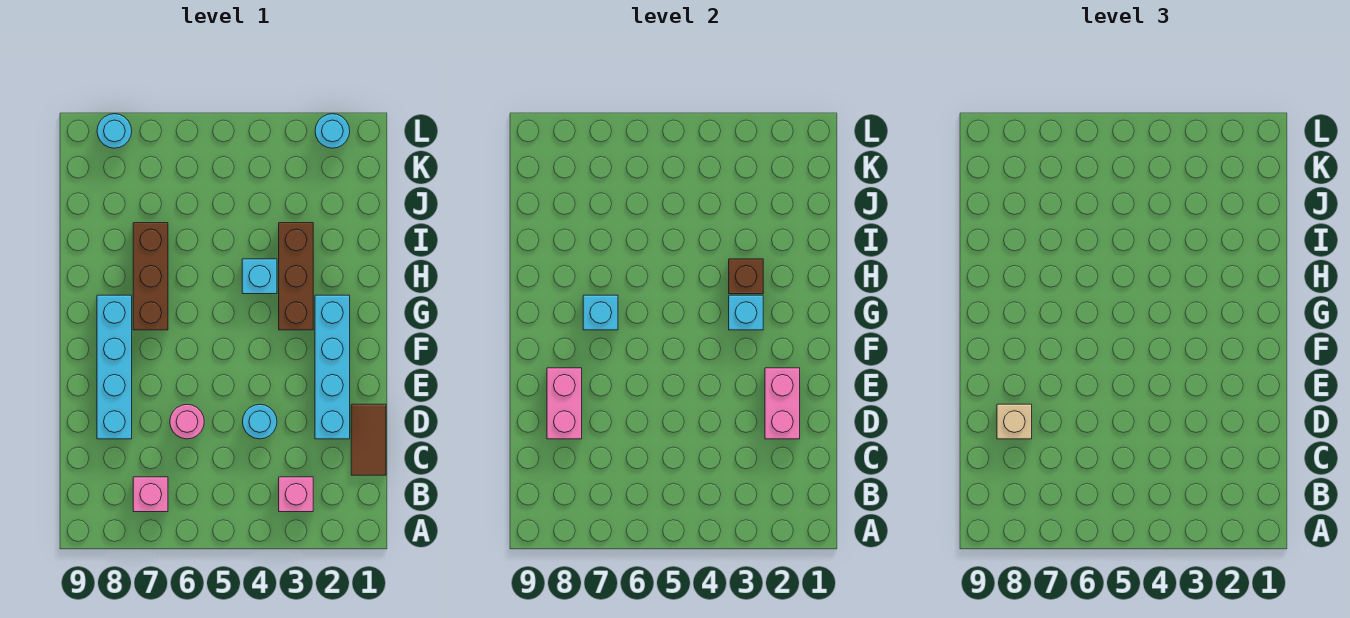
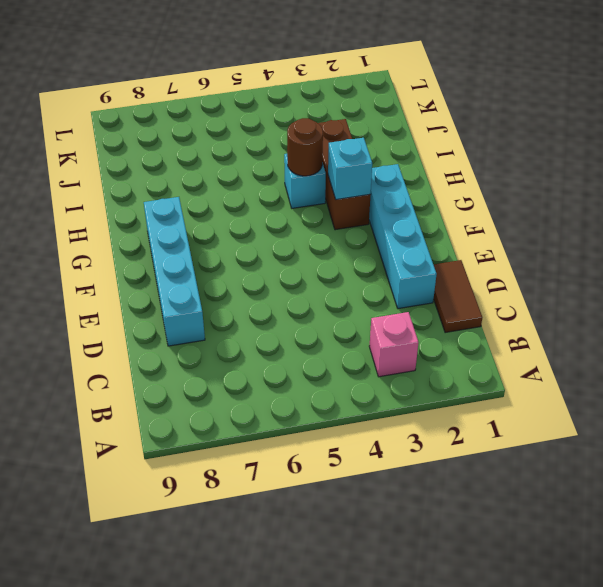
brown 1x1 round brick [287,118,323,176] -> none
none -> pink 1x1 brick [133,477,168,512]
none -> cyan 1x1 round brick [243,404,277,439]
none -> pink 1x1 round brick [170,404,204,439]

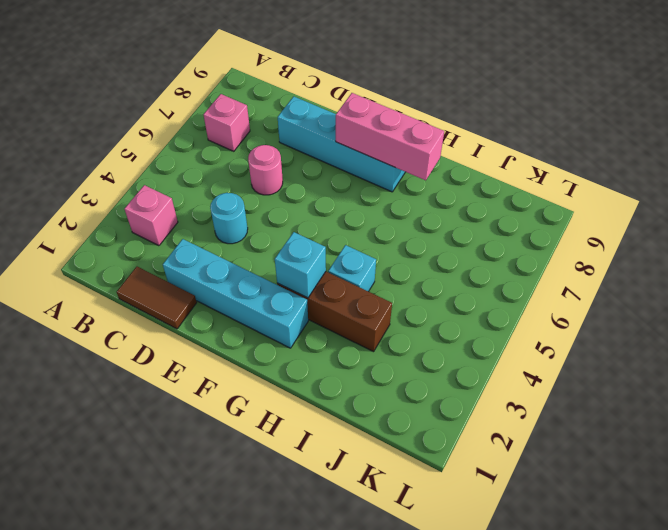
pink 1x3 brick [336,93,444,180] -> none
none -> brown 1x3 brick [133,223,168,330]
none -> cyan 1x1 round brick [315,114,350,148]
none -> cyan 1x1 round brick [97,114,132,148]

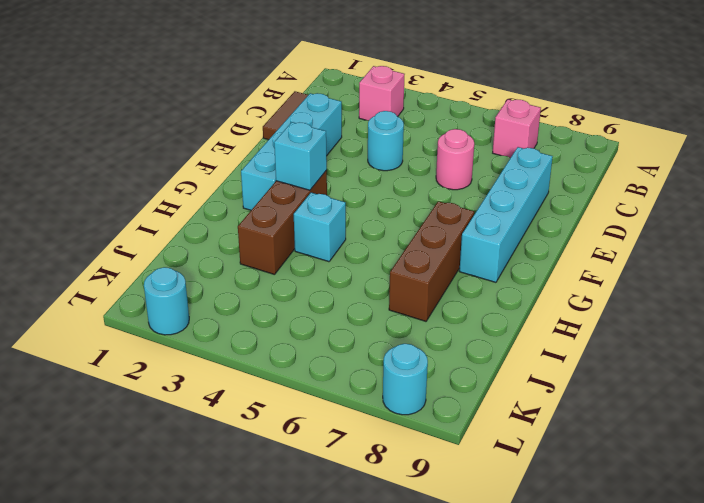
none -> pink 1x2 brick [765,368,800,439]
none -> pink 1x2 brick [547,368,582,439]
none -> cyan 1x1 brick [583,295,618,330]

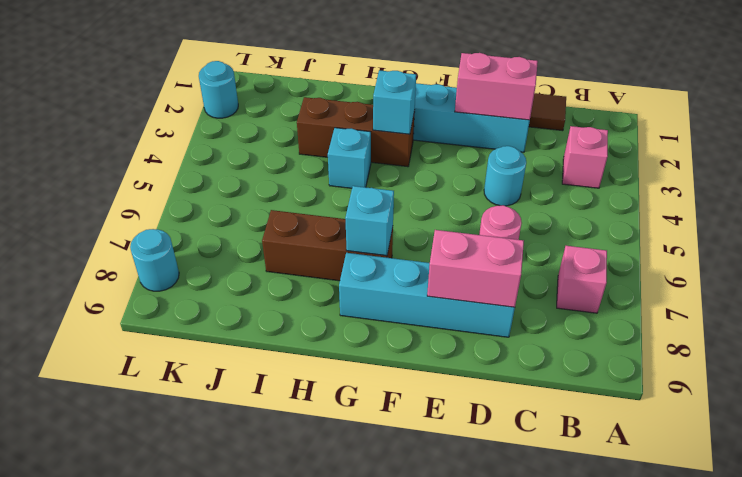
none -> brown 1x1 brick [729,259,763,294]
none -> tan 1x1 brick [997,404,1032,439]

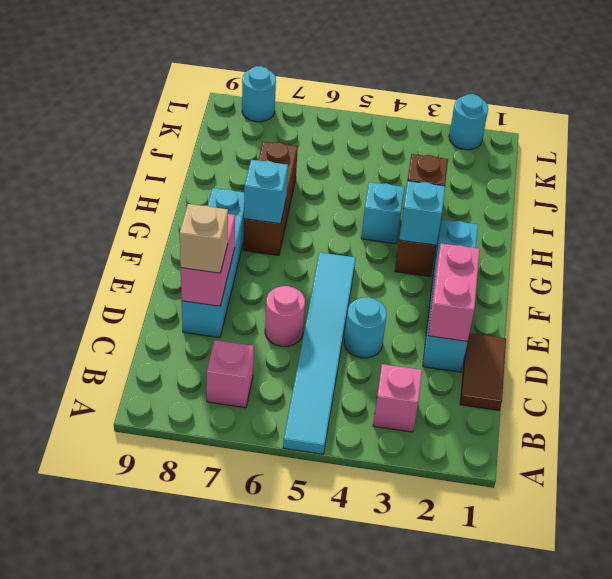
cyan 1x6 tile [283,253,356,454] -> none

